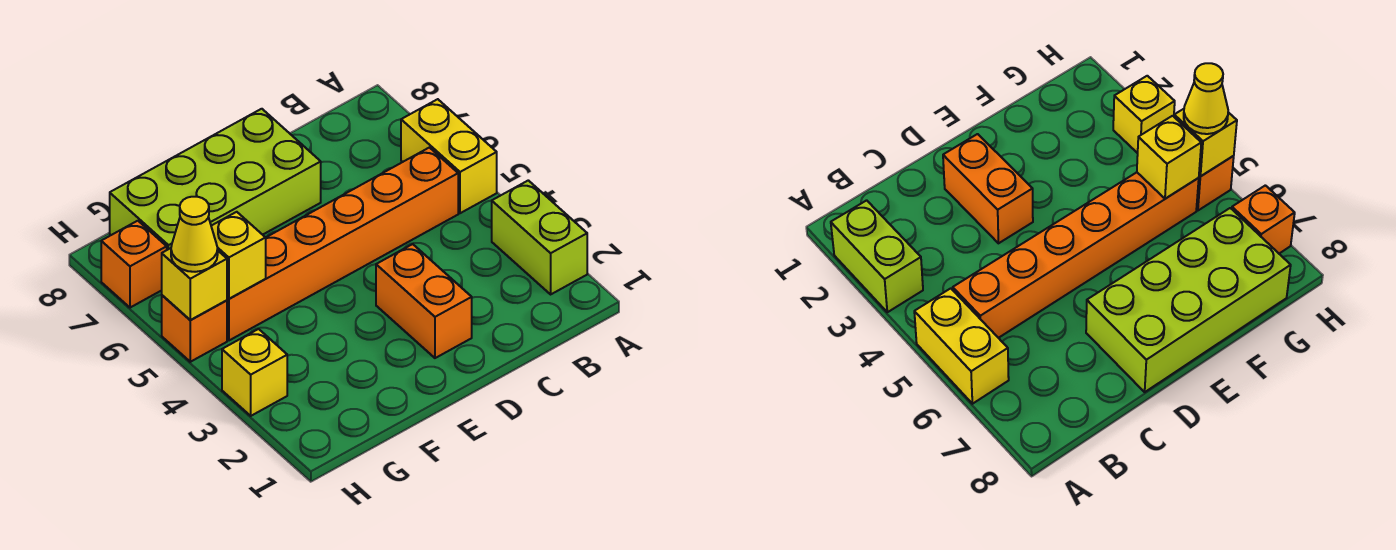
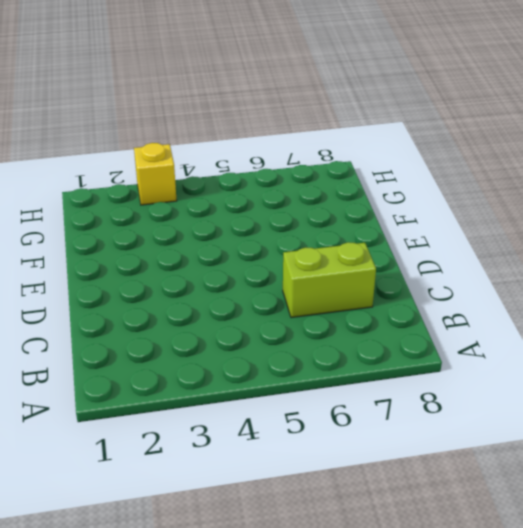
lime 1x2 brick [283,242,376,318] -> lime 1x2 brick moved to [492,180,587,294]
none -> yellow 1x2 brick [401,99,497,213]
none -> orange 1x6 brick [227,148,458,340]

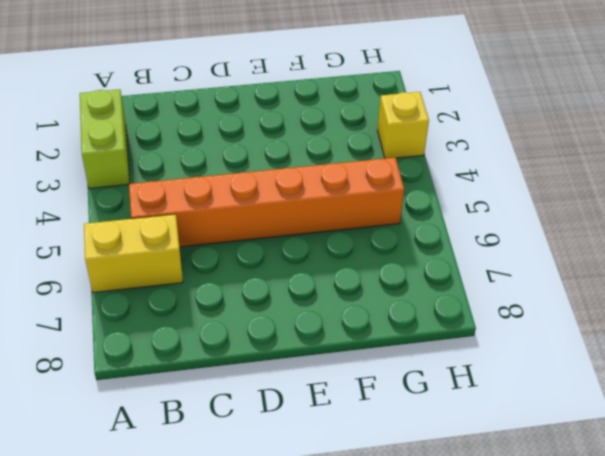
yellow 1x2 brick [84,214,183,293] -> yellow 1x2 brick turned to [401,99,497,213]
none -> orange 1x2 brick [376,244,472,358]
none -> lime 2x4 brick [110,109,321,250]

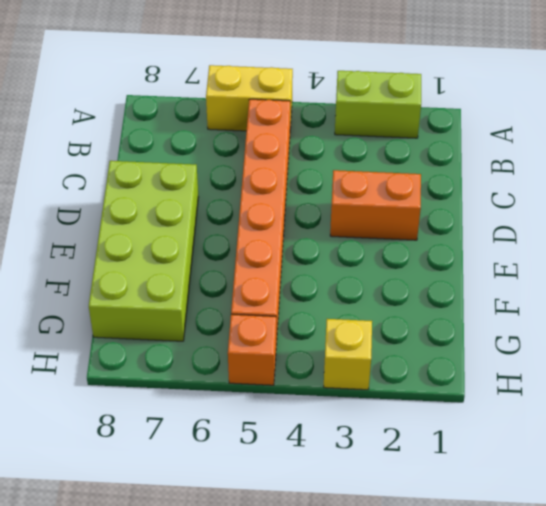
none -> orange 1x1 brick [101,221,167,308]
none -> yellow 1x1 brick [211,212,266,299]

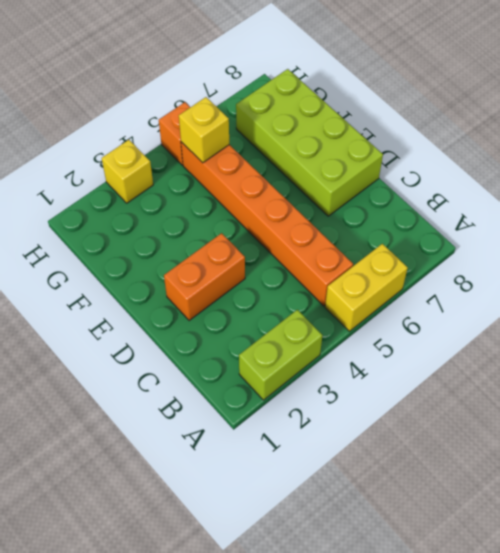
none -> orange 1x1 brick [101,221,167,308]
none -> yellow 1x1 brick [162,248,227,320]

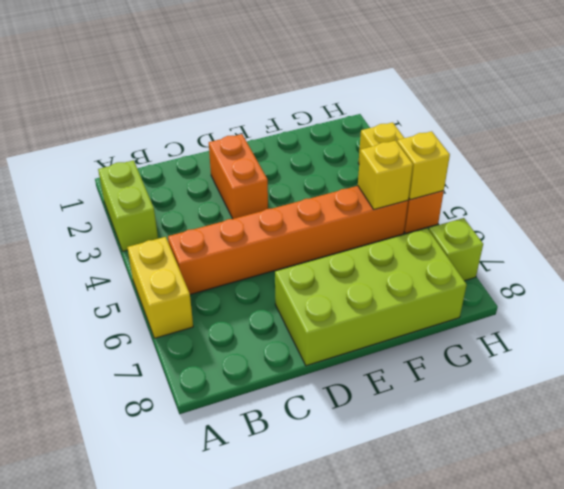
lime 1x1 brick [429,218,483,281] -> orange 1x1 brick [101,221,167,308]
none -> yellow 1x1 cone [171,197,218,272]

